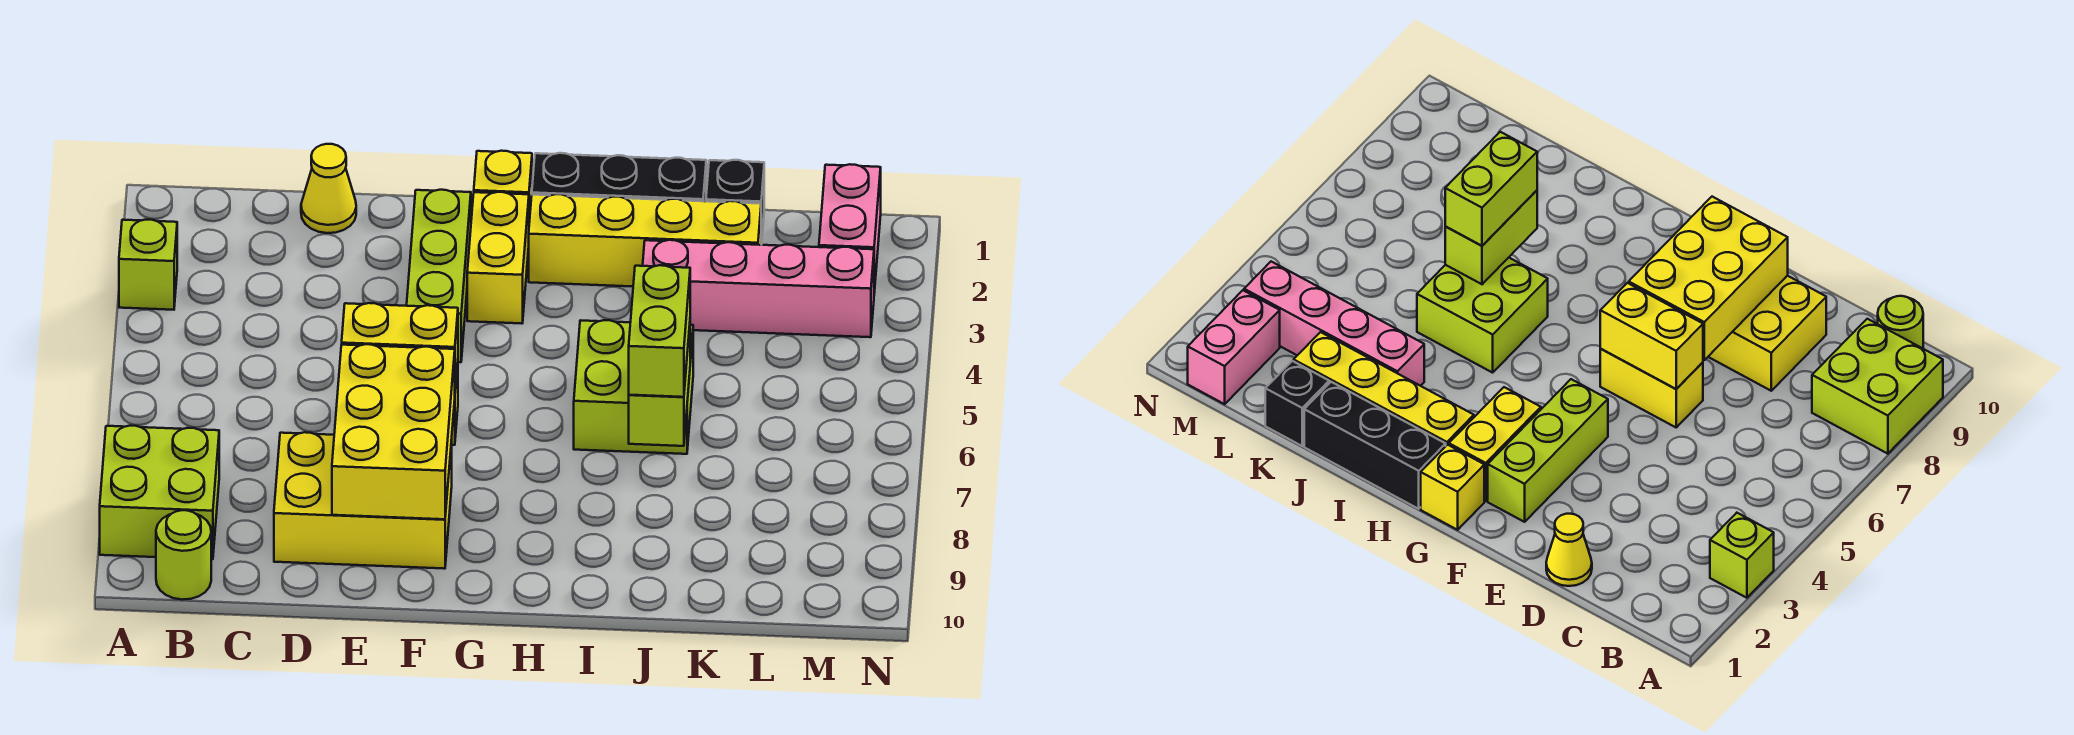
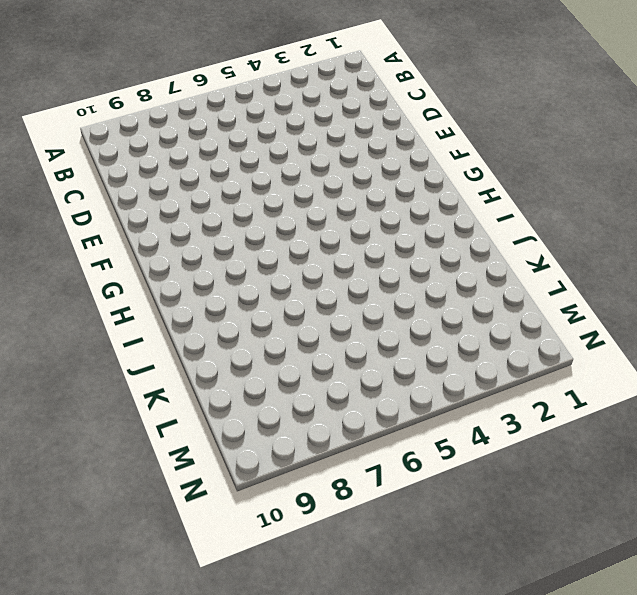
none -> lime 1x1 brick [119,220,177,310]
none -> lime 2x2 brick [100,426,219,559]
none -> lime 1x1 round brick [156,510,211,600]

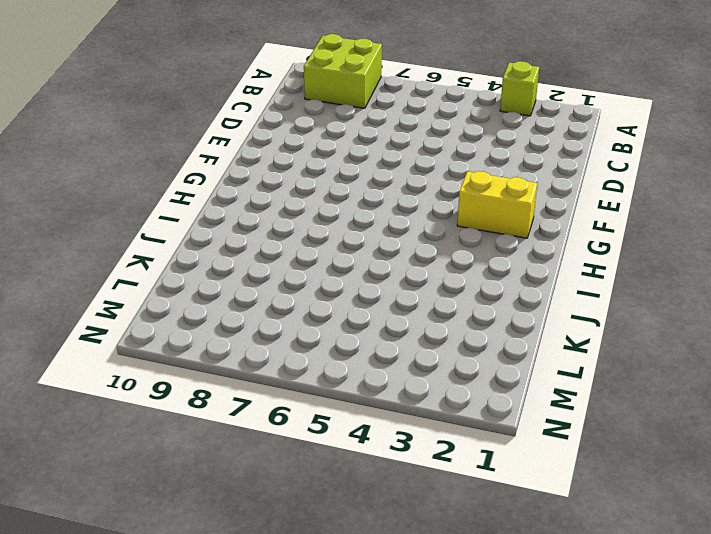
none -> lime 1x1 round brick [156,510,211,600]
none -> yellow 1x1 cone [301,144,356,233]
none -> yellow 2x3 brick [274,432,452,569]

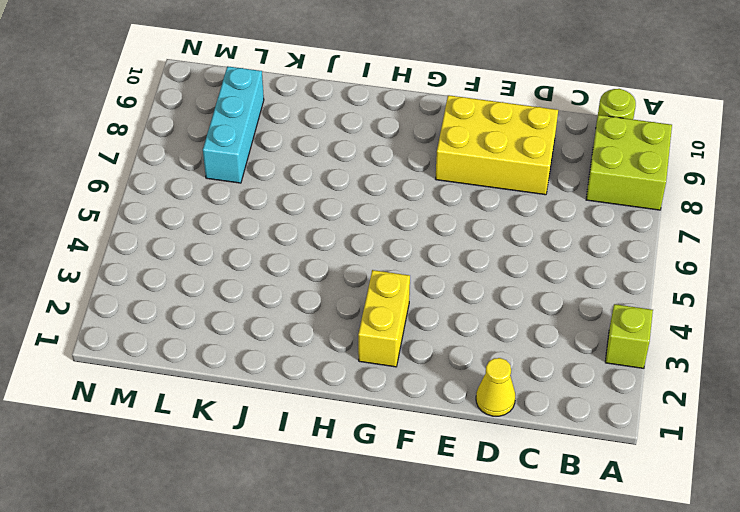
cyan 1x3 brick [203,66,264,183] -> none
none -> yellow 1x2 brick [1600,349,1703,427]
none -> lime 1x3 brick [407,190,471,362]
none -> yellow 1x1 brick [474,151,532,223]

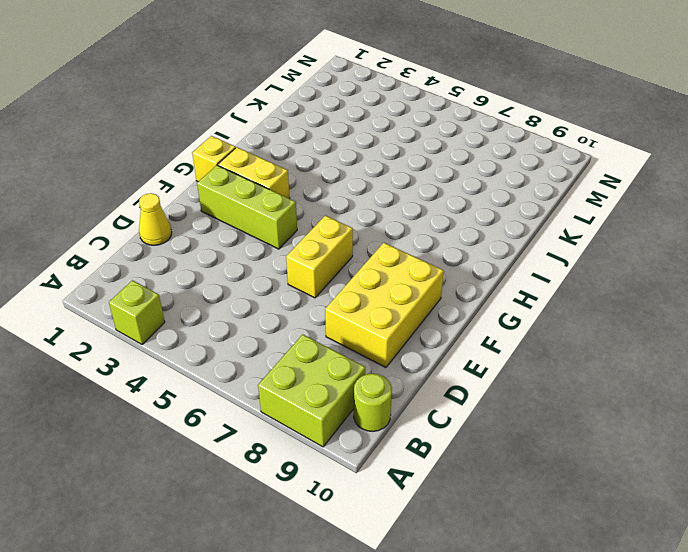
none -> black 1x3 brick [532,153,706,201]
none -> yellow 1x4 brick [529,194,761,287]
none -> lime 2x2 brick [574,320,693,454]

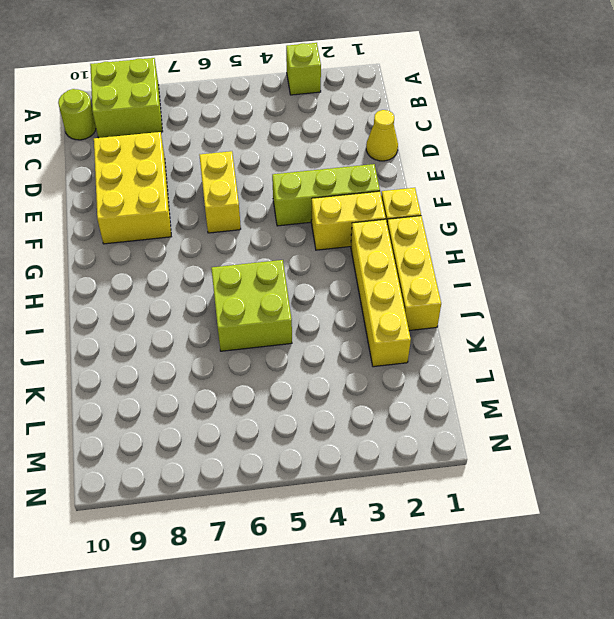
yellow 1x3 brick [387,216,441,331] -> black 1x3 brick [532,153,706,201]
none -> pink 1x4 brick [643,240,874,337]
none -> black 1x1 brick [706,160,764,245]
none -> pink 1x2 brick [819,164,881,293]

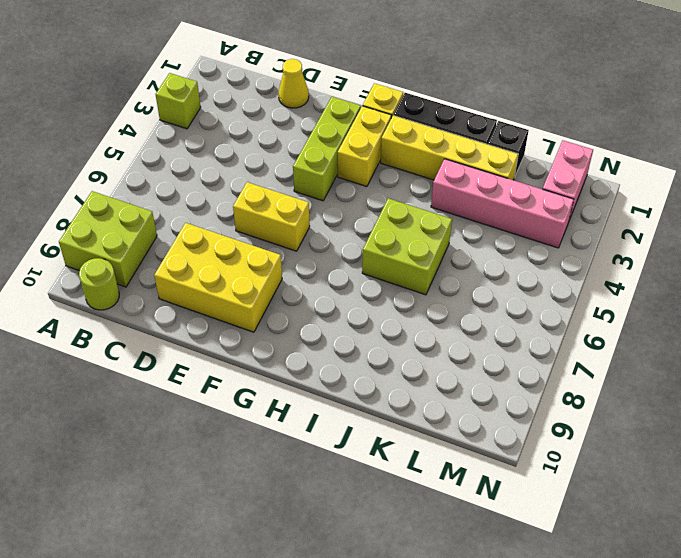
none -> yellow 1x2 brick [342,303,458,388]
none -> yellow 2x3 brick [332,344,455,519]
none -> lime 1x2 brick [629,326,690,446]

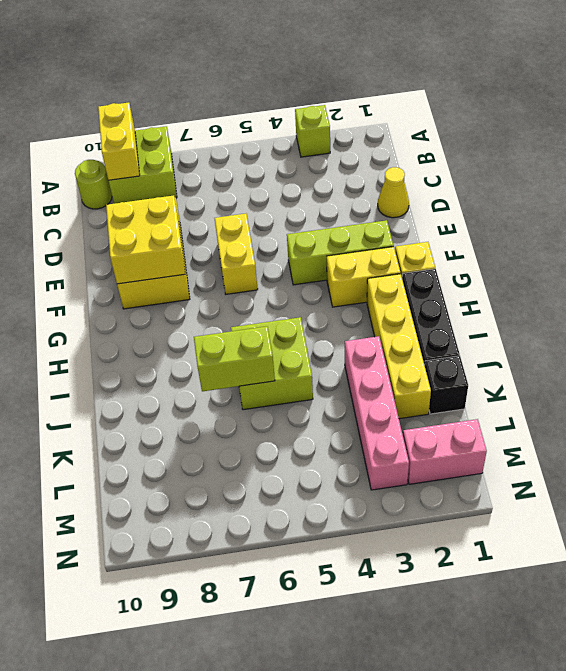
yellow 1x2 brick [98,103,140,180] -> yellow 1x2 brick moved to [342,303,458,388]
yellow 2x2 brick [106,195,185,284] -> yellow 2x3 brick [332,344,455,519]
none -> lime 1x2 brick [629,265,690,397]

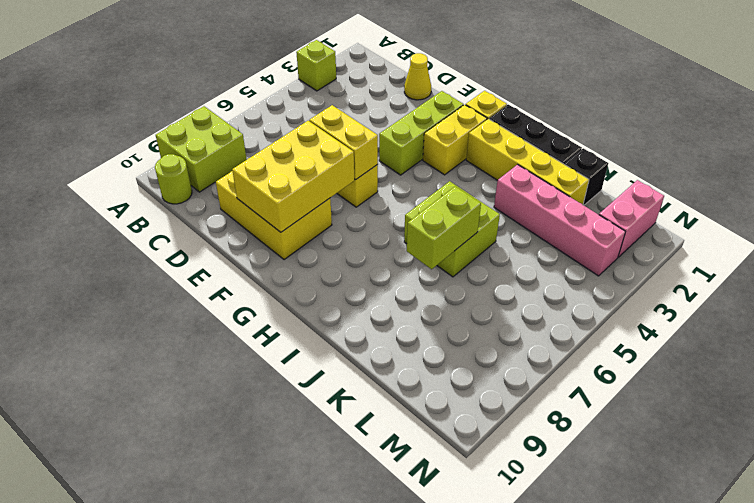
none -> lime 1x2 brick [629,265,690,397]

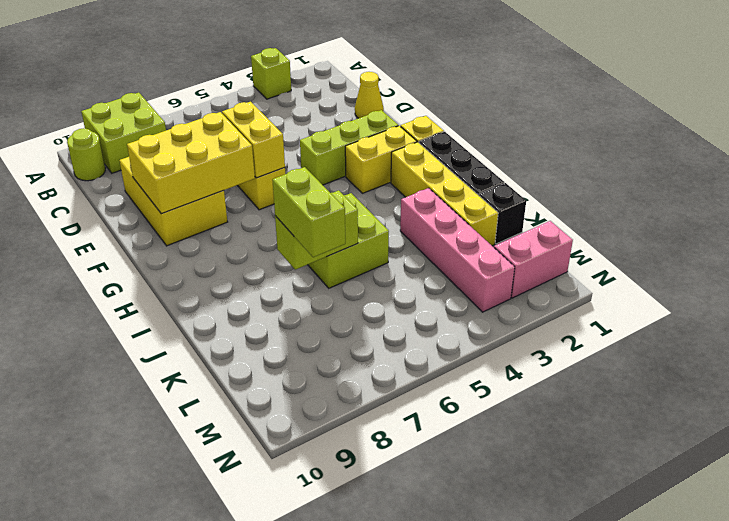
lime 1x2 brick [272,167,345,257] -> lime 1x2 brick turned to [629,265,690,397]

